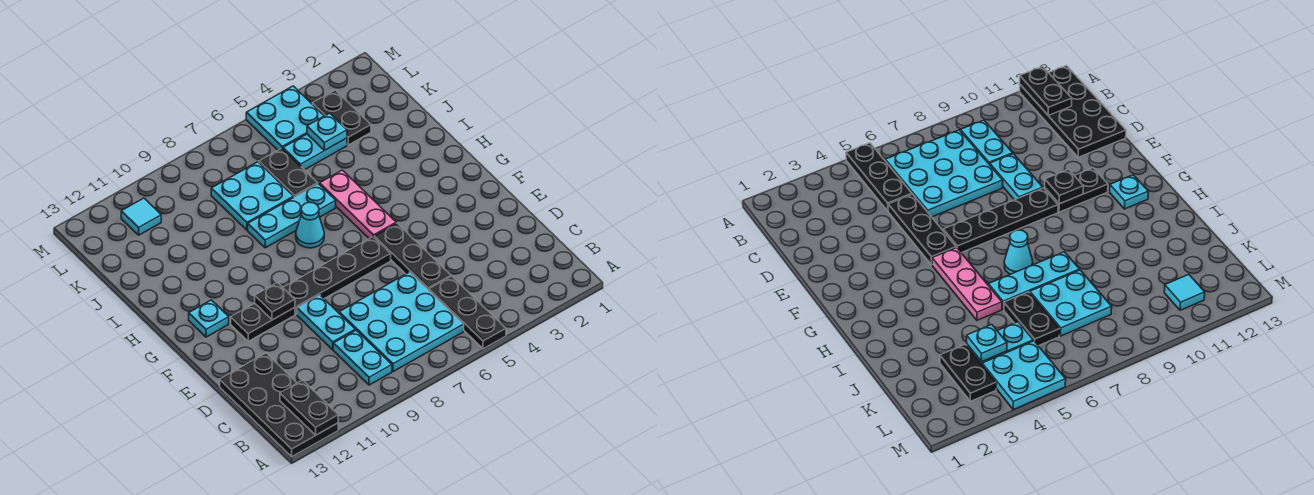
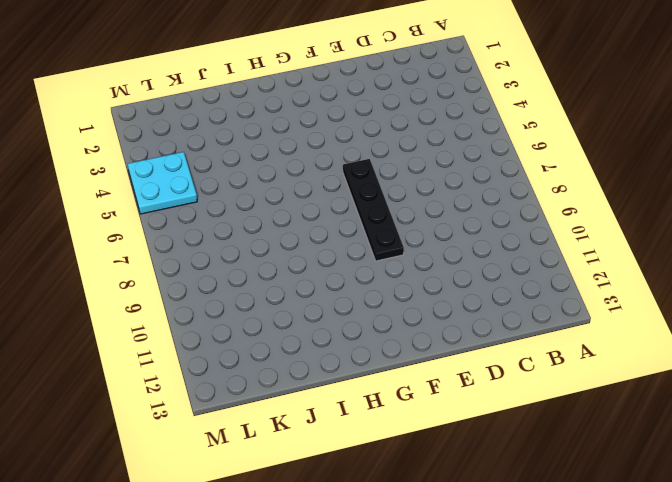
none -> black 1x3 plate [429,276,506,349]
none -> black 2x4 plate [220,353,338,457]
none -> cyan 3x3 plate [339,272,464,372]

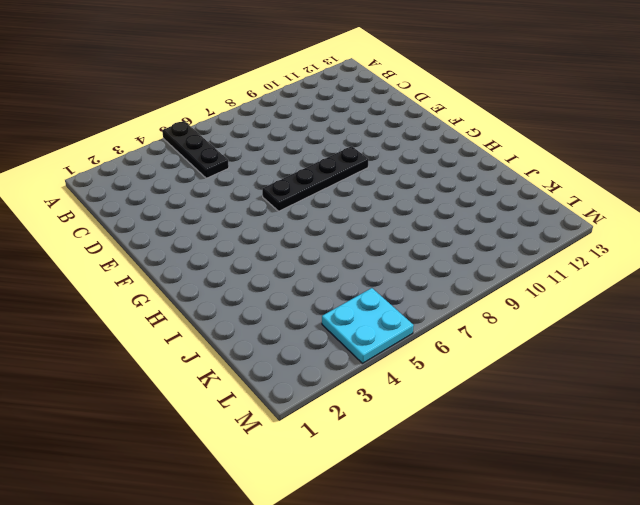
none -> black 2x4 plate [220,353,338,457]
none -> cyan 3x3 plate [339,272,464,372]
none -> cyan 1x2 plate [333,330,392,385]

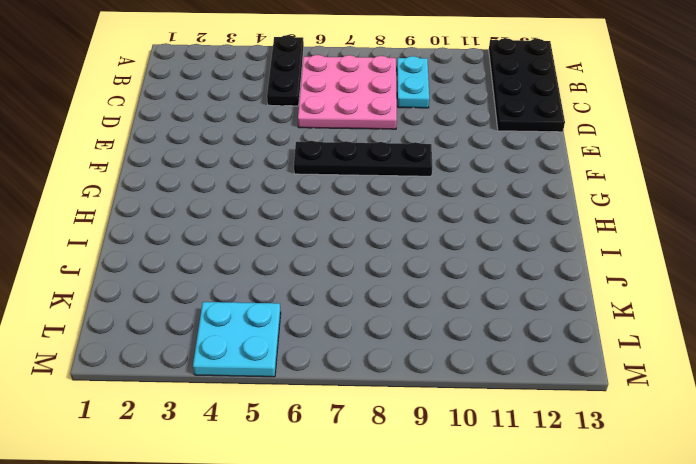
pink 3x3 plate [298,55,397,129] -> cyan 3x3 plate [339,272,464,372]
none -> black 1x3 plate [374,223,451,290]
none -> cyan 1x2 plate [297,295,355,350]
none -> black 1x2 plate [231,304,295,341]

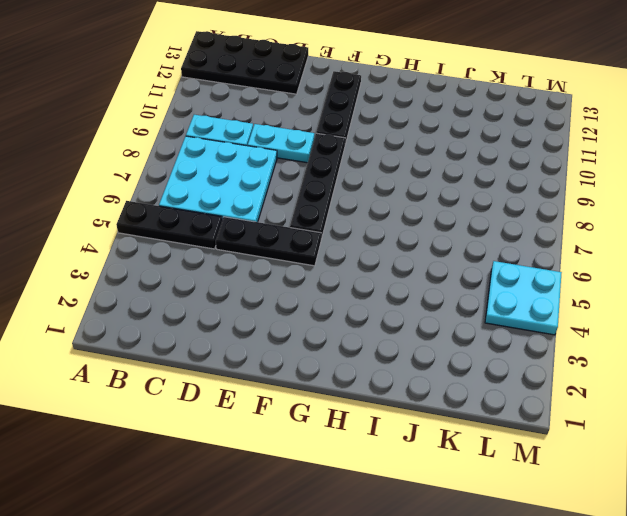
black 1x3 plate [316,71,361,144] -> black 1x2 plate [231,304,295,341]
none -> pink 1x3 plate [320,170,396,239]
none -> cyan 1x1 plate [189,300,229,337]
none -> cyan 1x1 cone [296,202,324,248]

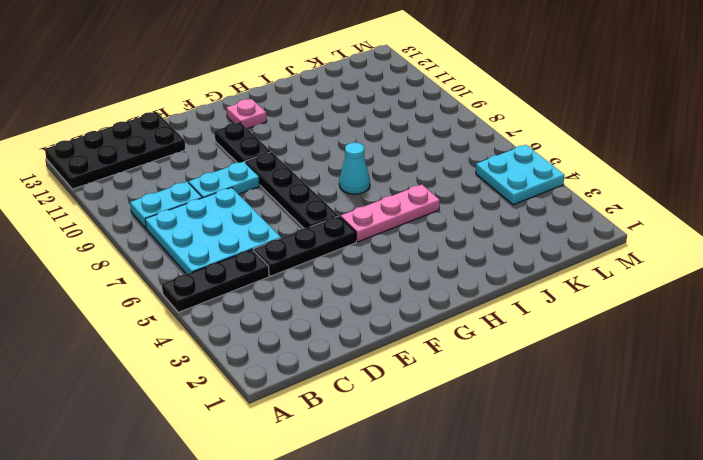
pink 1x1 plate [226,99,267,129] -> cyan 1x1 plate [189,300,229,337]
none -> cyan 1x3 plate [248,184,336,248]
none -> black 1x2 plate [259,148,318,197]
none -> cyan 2x2 plate [211,162,294,230]

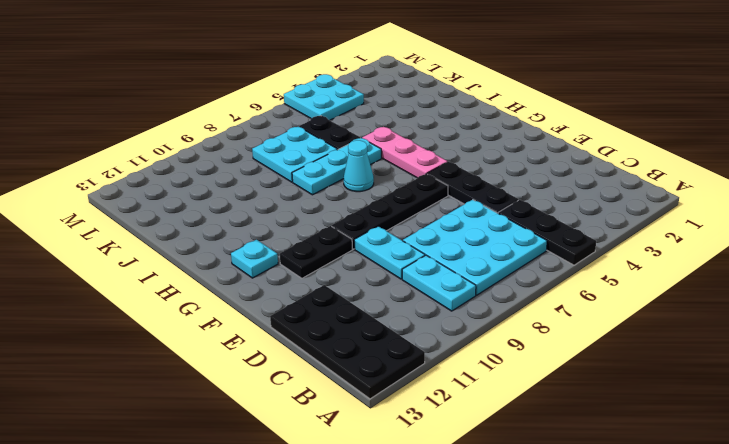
none -> black 1x2 plate [313,90,371,145]
none -> cyan 1x2 plate [283,134,347,170]
none -> cyan 1x1 tile [121,198,161,235]

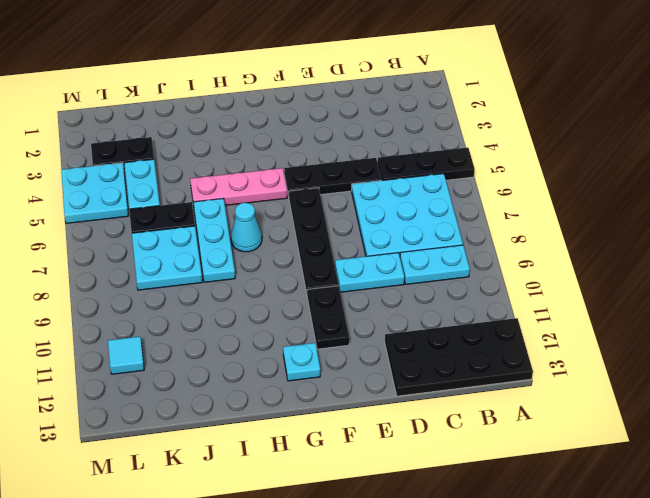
none -> black 1x2 plate [280,380,338,435]
none -> black 1x1 plate [255,283,295,320]
none -> cyan 1x1 plate [307,113,347,151]

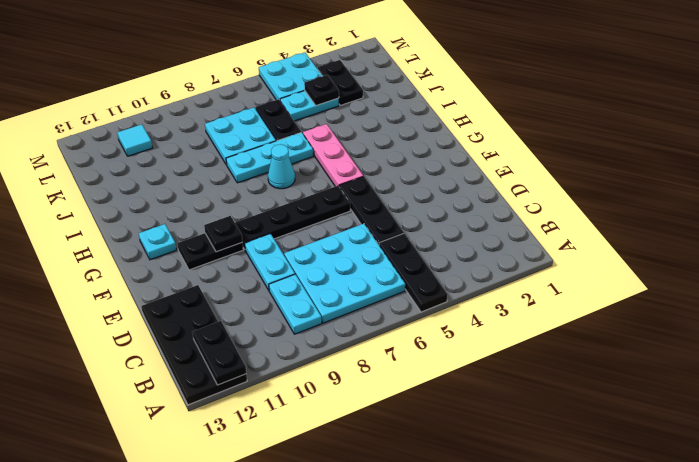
black 1x1 plate [304,75,339,106] -> cyan 1x1 plate [307,113,347,151]

